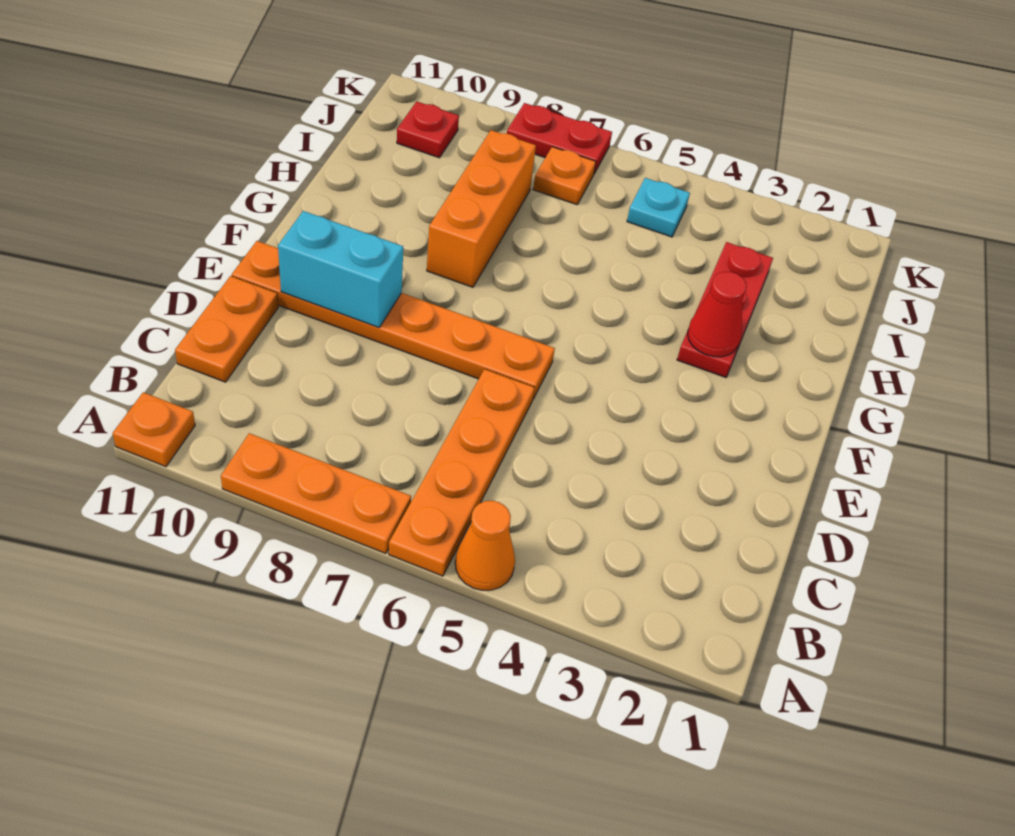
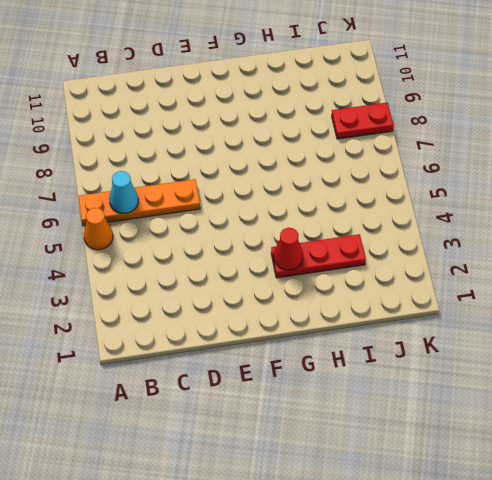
cyan 1x1 cone [109,171,138,213] -> none
red 1x2 plate [332,103,393,139] -> red 1x2 plate turned to [507,103,612,174]
none -> orange 1x3 plate [221,433,411,554]
none -> orange 1x1 plate [113,392,195,467]
none -> orange 1x2 plate [175,276,278,382]

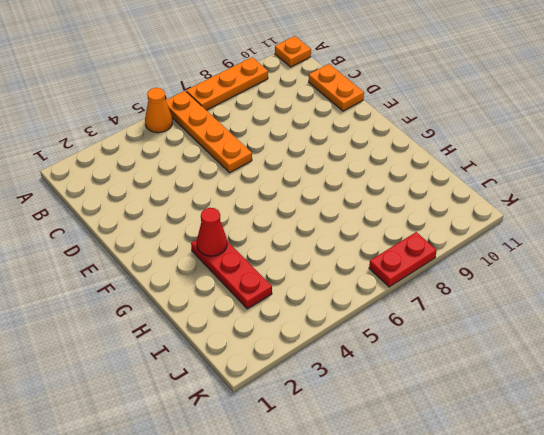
none -> orange 1x6 plate [232,241,555,399]
none -> orange 1x3 brick [427,130,536,287]
none -> cyan 1x1 plate [627,178,690,237]

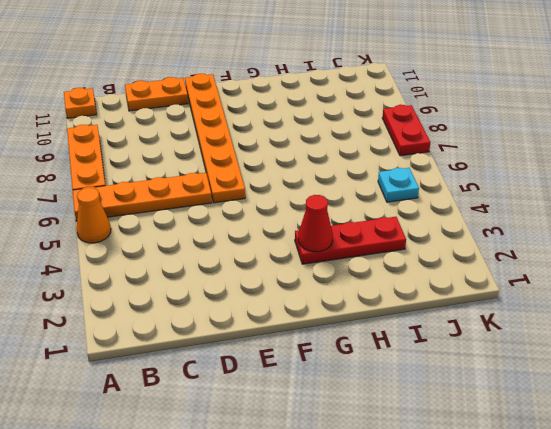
none -> orange 1x3 brick [427,130,536,287]
none -> orange 1x1 plate [533,147,596,205]
none -> red 1x1 plate [397,102,459,158]

